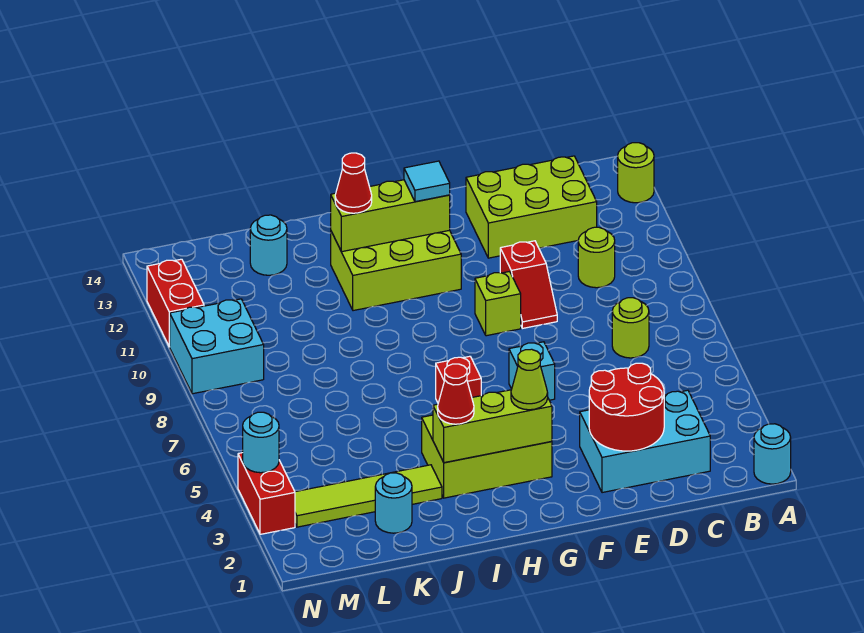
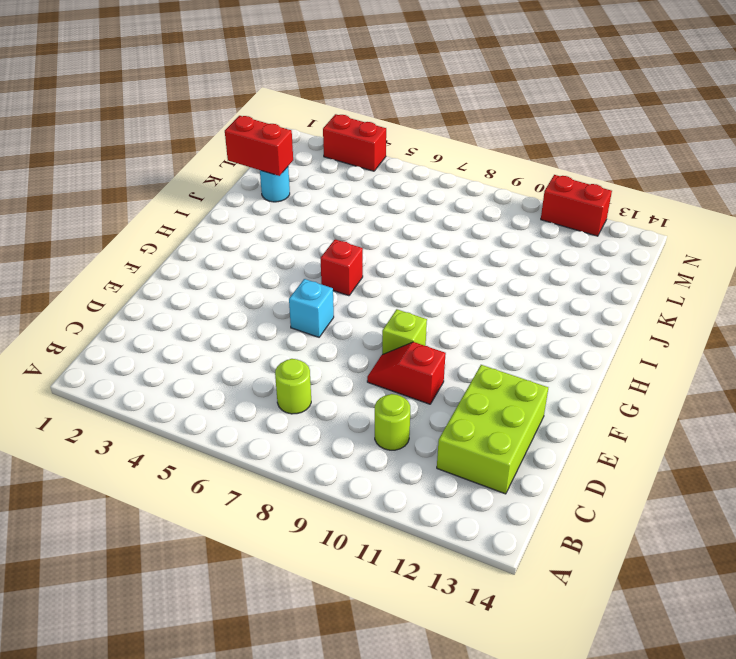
red 1x2 brick [225,116,293,176] -> none
none -> cyan 1x1 round brick [754,424,791,484]
none -> lime 1x1 round brick [618,143,654,203]
none -> cyan 2x3 brick [580,390,710,493]

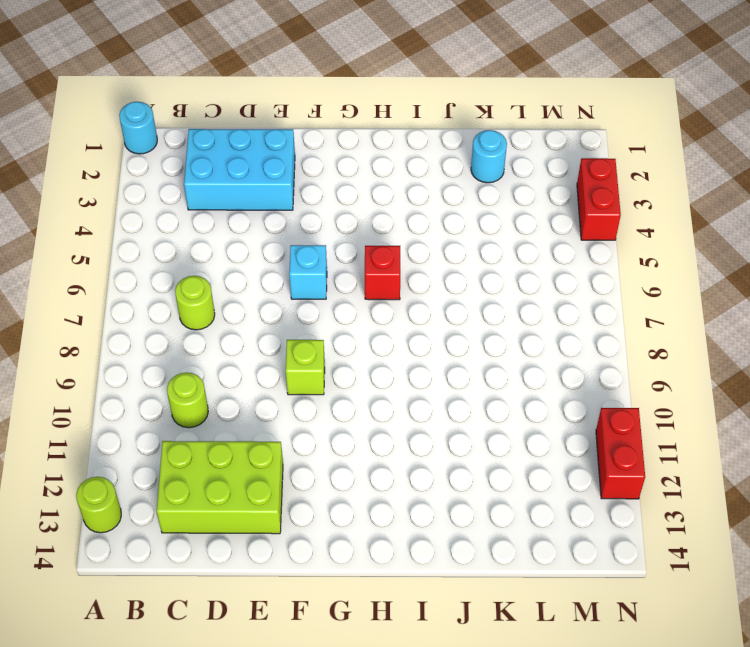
none -> red 1x2 slope [500,241,557,328]
none -> lime 2x3 brick [422,415,552,498]
none -> lime 2x3 brick [331,230,461,311]

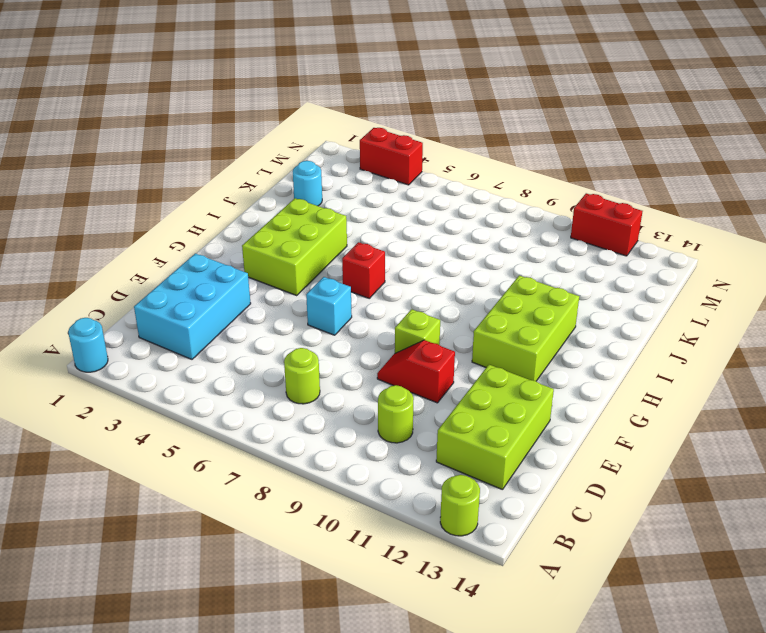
none -> lime 1x4 tile [295,465,442,527]
none -> cyan 1x1 round brick [250,215,287,275]
none -> cyan 2x2 brick [170,299,264,394]

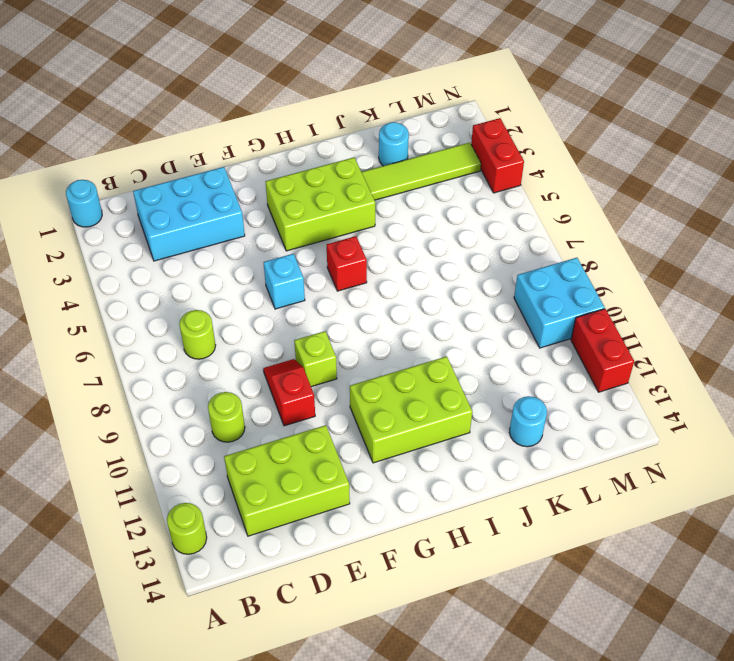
none -> red 2x2 round brick [589,363,664,451]
none -> lime 1x3 brick [433,390,552,463]
none -> lime 1x3 brick [331,180,450,252]

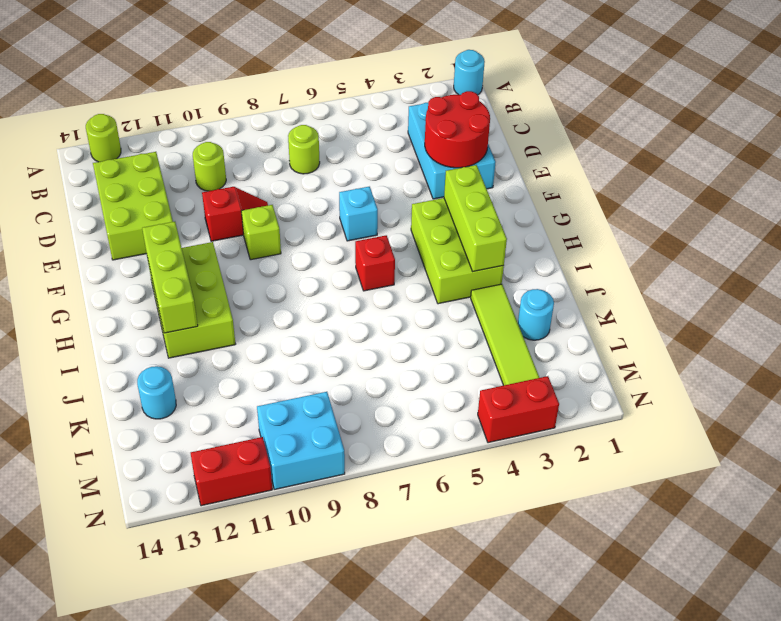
none -> cyan 1x1 round brick [243,412,279,473]
none -> lime 1x1 cone [511,349,548,410]
none -> cyan 1x1 tile [404,161,450,202]

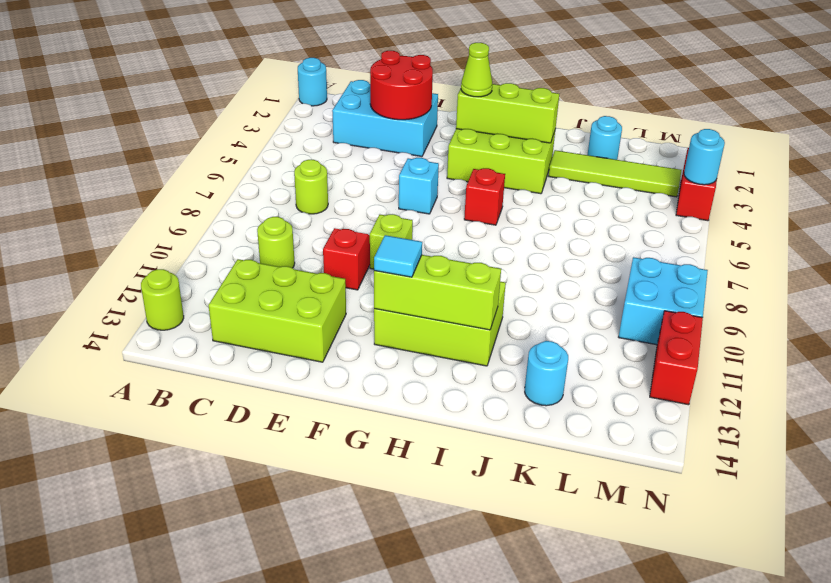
none -> red 1x1 cone [438,364,474,424]
none -> red 1x1 cone [335,153,372,213]

